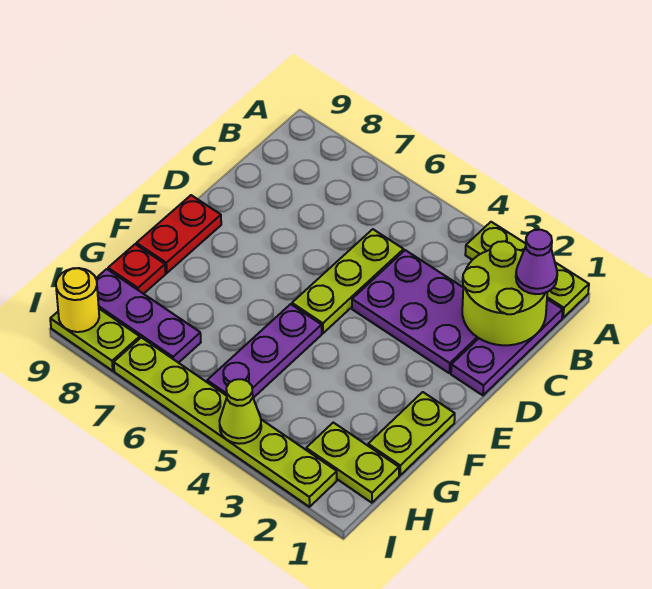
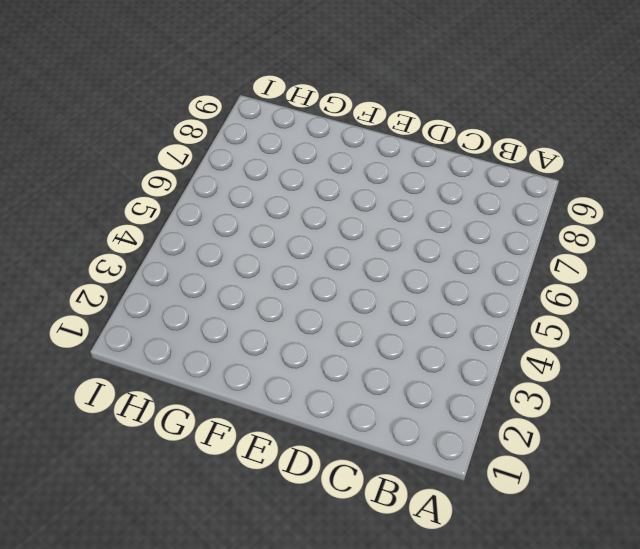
none -> lime 1x3 plate [465,222,589,318]
none -> purple 1x3 plate [451,299,563,395]
none -> purple 2x3 plate [352,250,479,373]

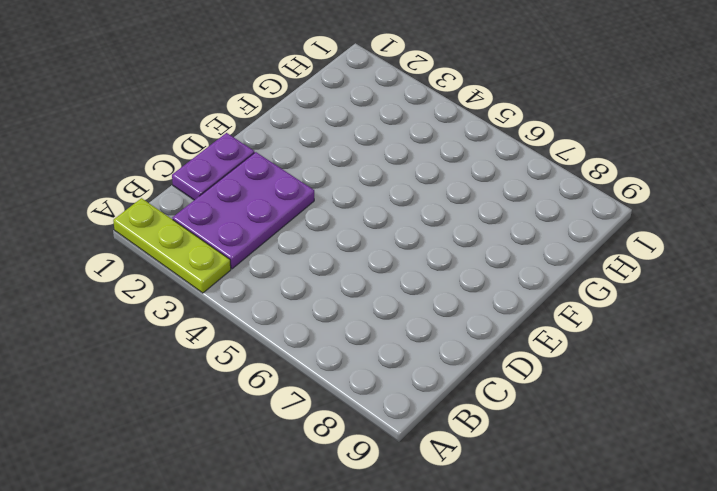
purple 2x3 plate [173,152,314,269] -> purple 2x3 plate turned to [352,250,479,373]
purple 1x2 plate [172,133,254,200] -> purple 1x3 plate [451,299,563,395]
none -> lime 1x3 plate [292,229,404,333]
none -> red 1x2 plate [136,195,221,273]
none -> lime 1x2 plate [368,392,455,475]

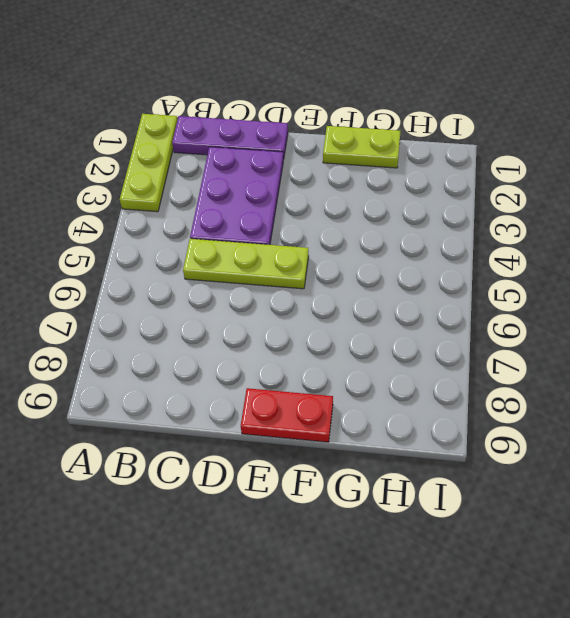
none -> purple 1x3 plate [207,304,322,398]
none -> red 1x1 plate [108,244,166,294]
none -> lime 1x2 plate [306,423,399,503]

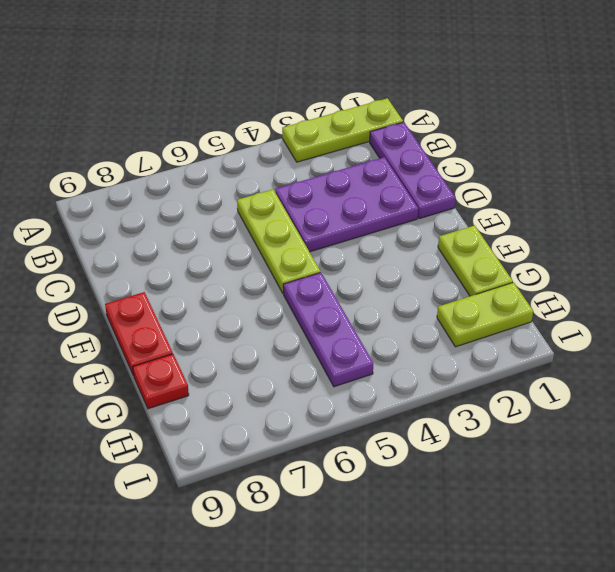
none -> purple 1x3 plate [96,269,201,363]
none -> lime 1x6 plate [114,338,337,507]
none -> lime 1x2 plate [50,309,140,371]

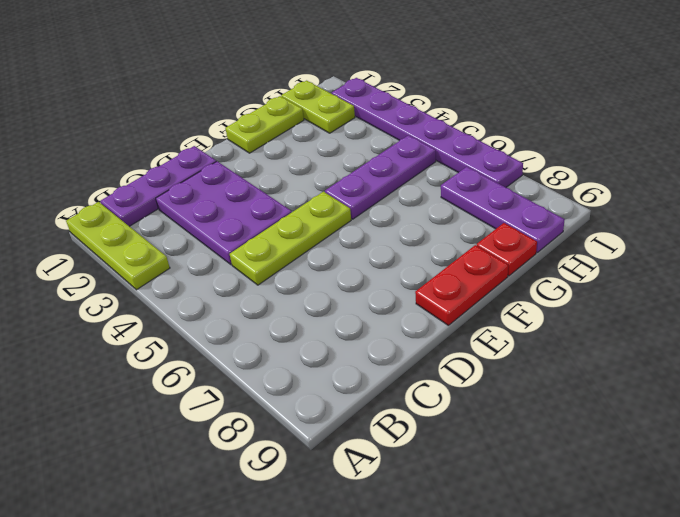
purple 1x6 plate [332,78,523,187] -> lime 1x6 plate [114,338,337,507]
none -> lime 1x2 plate [50,309,140,371]
none -> lime 2x2 round brick [462,241,547,345]
none -> lime 1x1 cone [219,379,261,444]

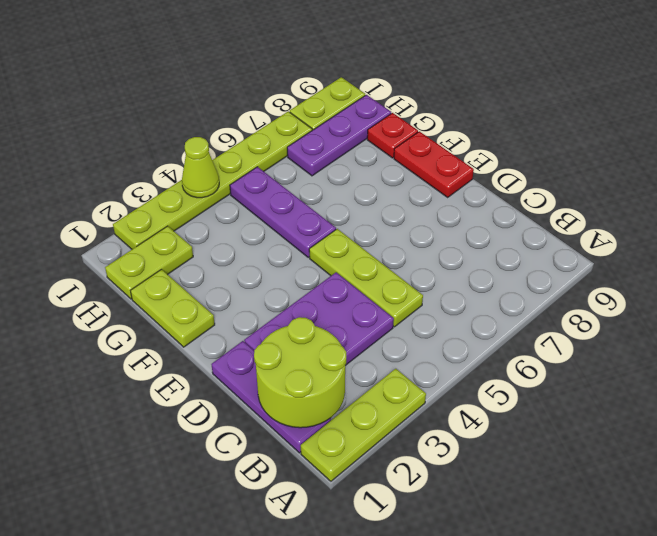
none -> yellow 1x1 round brick [56,268,99,332]
none -> purple 1x1 cone [516,230,557,294]

